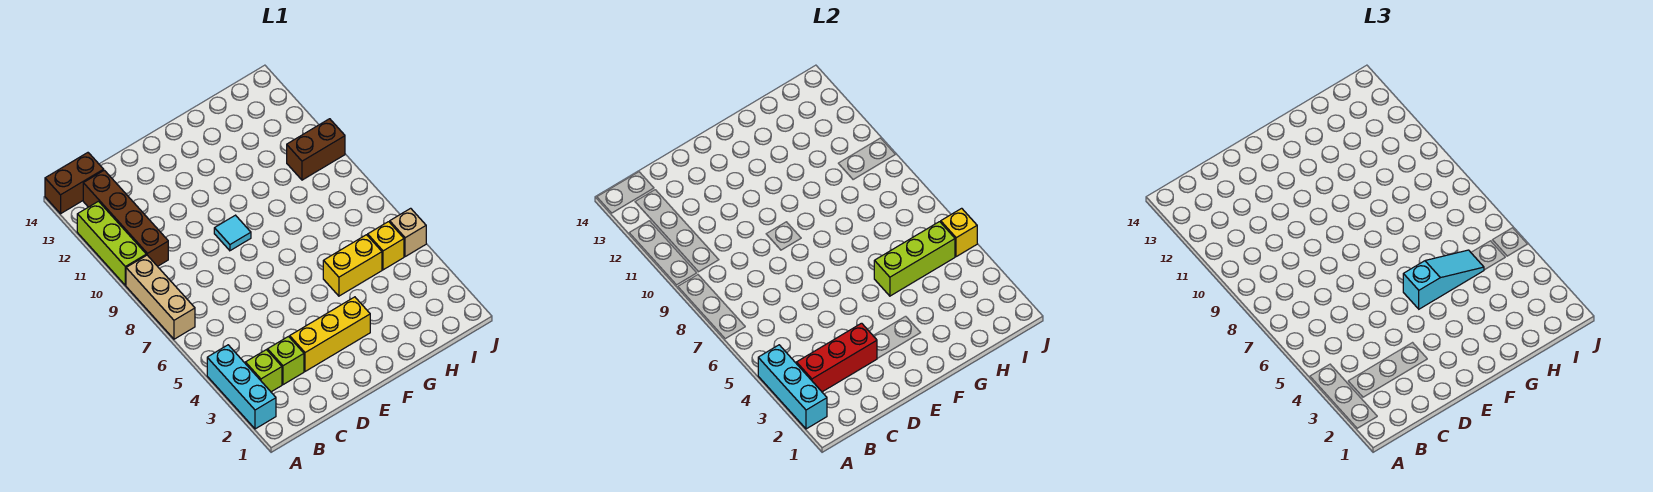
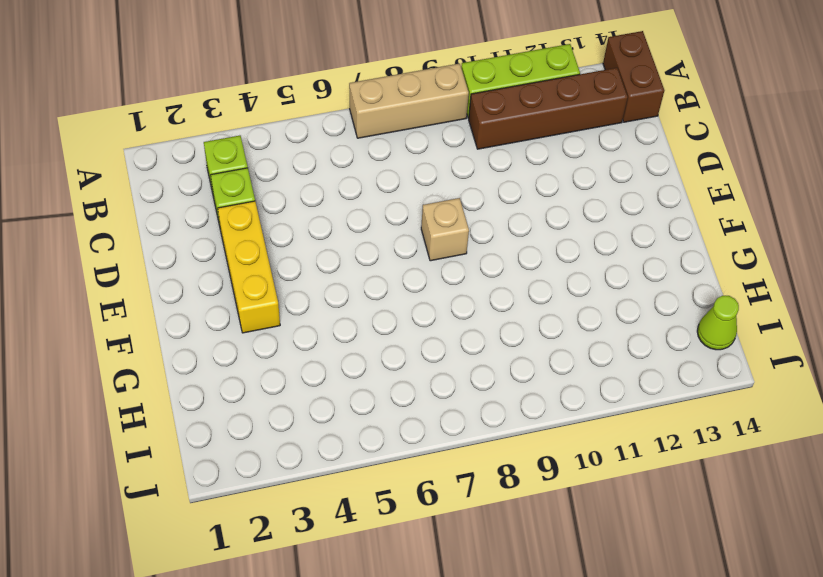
tan 1x1 brick [421,198,469,261] -> tan 1x1 brick moved to [390,208,426,257]
lime 1x1 cone [697,296,739,350] -> none
none -> cyan 1x3 brick [207,345,276,429]
none -> cyan 1x1 tile [214,215,251,251]
none -> yellow 1x2 brick [323,235,382,296]

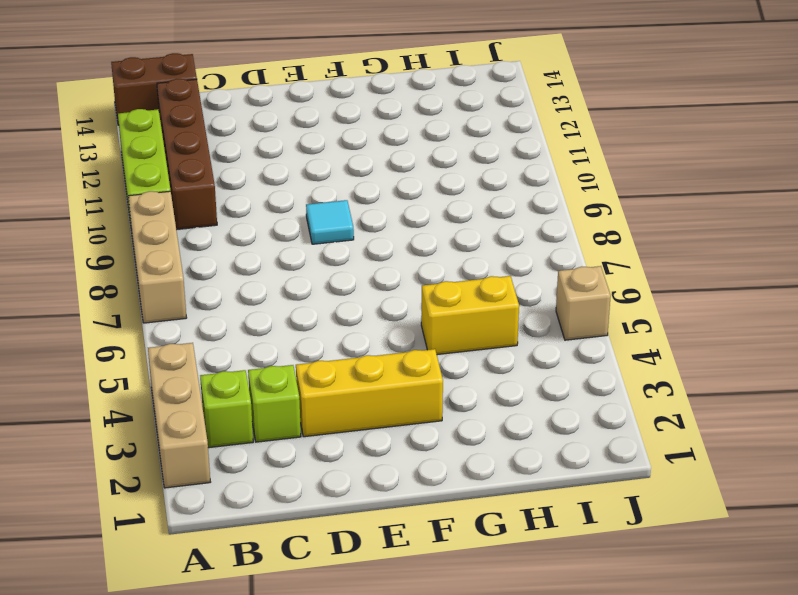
tan 1x3 brick [148,343,210,488] -> cyan 1x3 brick [207,345,276,429]
none -> yellow 1x1 brick [368,222,404,270]
none -> brown 1x2 brick [287,119,345,180]
none -> cyan 1x3 brick [758,345,827,429]

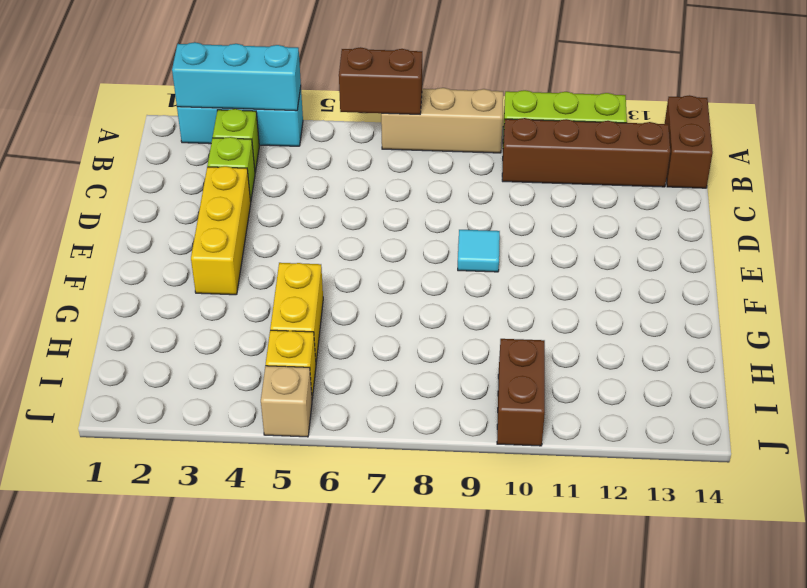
brown 1x2 brick [339,47,422,114] -> none
none -> red 1x3 brick [796,323,877,392]
none -> lime 1x3 brick [874,222,955,296]
none -> yellow 1x1 brick [941,208,977,257]

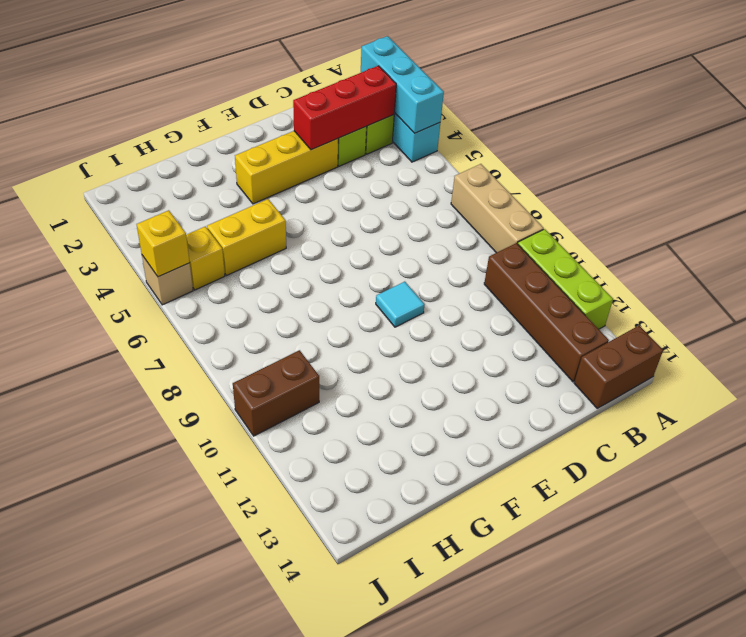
none -> lime 1x3 brick [874,222,955,296]
none -> cyan 1x3 slope [1403,250,1484,309]

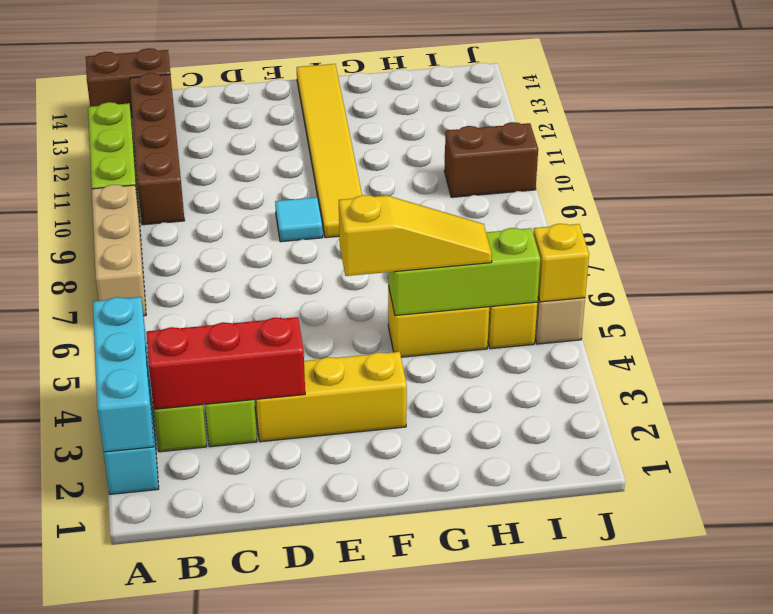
yellow 1x3 slope [339,195,492,276] -> cyan 1x3 slope [1403,250,1484,309]
yellow 1x6 tile [297,64,362,238] -> none

